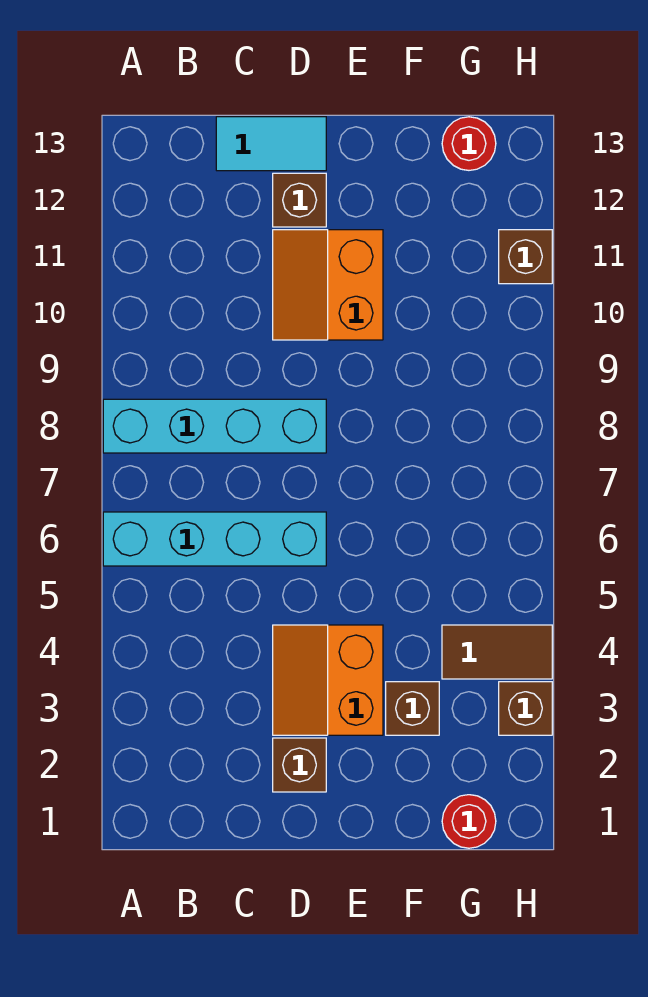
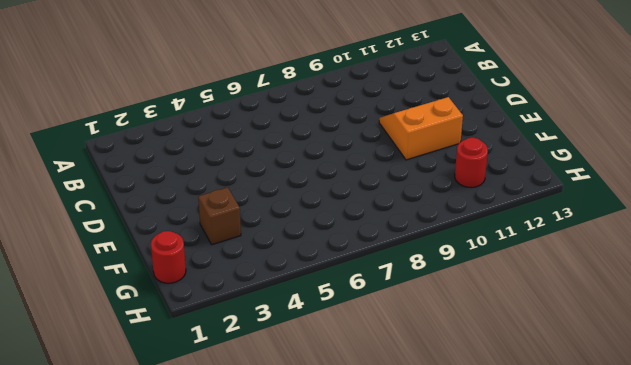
red 1x1 round brick [455,138,488,188] -> red 1x1 round brick moved to [442,117,496,170]
none -> cyan 1x4 brick [103,512,326,566]
none -> cyan 1x4 brick [103,399,326,453]
none -> cyan 1x2 tile [216,117,326,171]

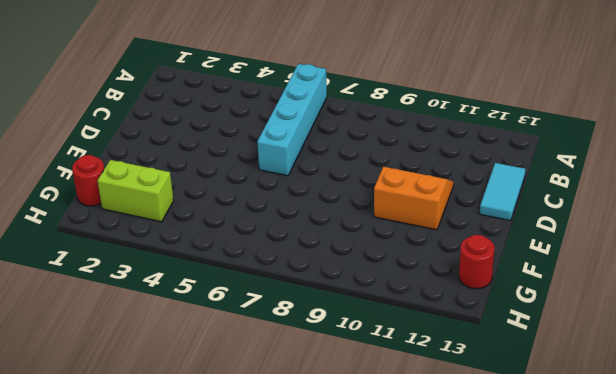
lime 1x2 brick [97,160,174,222] -> none
none -> cyan 1x4 brick [103,399,326,453]
none -> brown 1x1 brick [273,738,326,792]
none -> orange 2x2 slope [273,625,383,735]

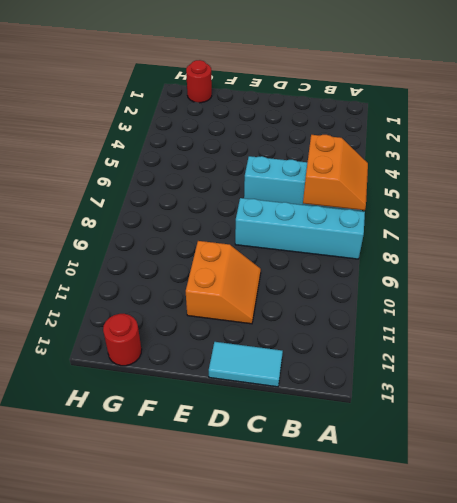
orange 2x2 slope [303,135,368,210] -> orange 2x2 slope moved to [273,625,383,735]
none -> brown 1x1 brick [273,738,326,792]
none -> brown 1x1 brick [273,173,326,227]
none -> brown 1x1 brick [386,682,439,735]

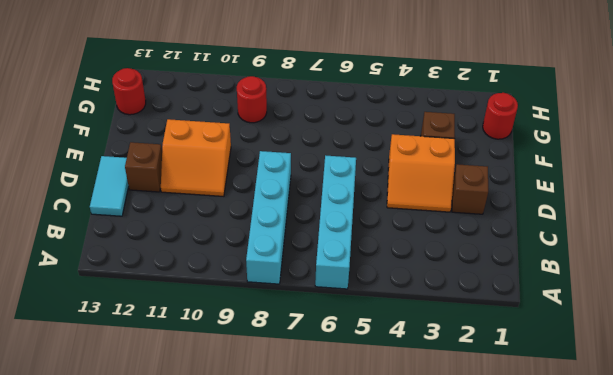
red 1x1 round brick [237,76,267,123] -> none
none -> brown 1x2 tile [442,625,552,679]
none -> brown 1x1 brick [499,682,552,735]
none -> brown 1x1 brick [499,230,552,284]

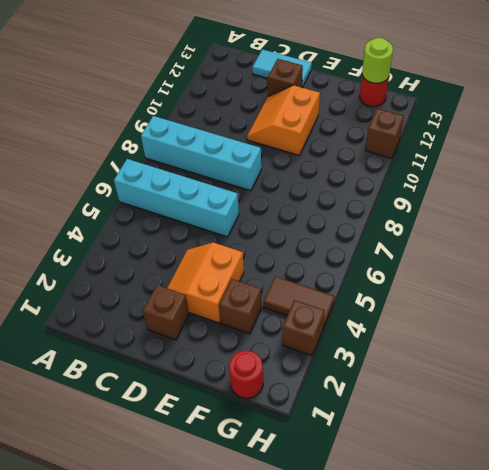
lime 1x1 round brick [362,38,393,83] -> none

